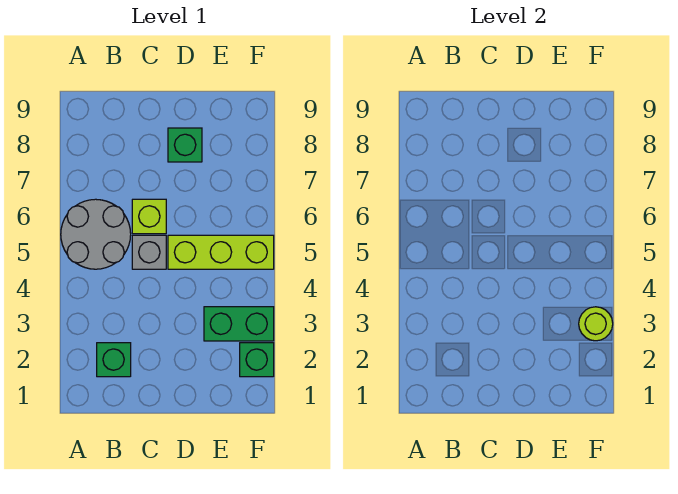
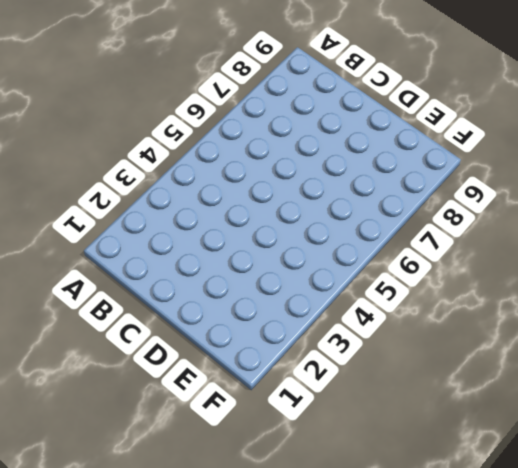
none -> grey 2x2 round brick [61,199,131,269]
none -> green 1x1 brick [97,343,131,377]

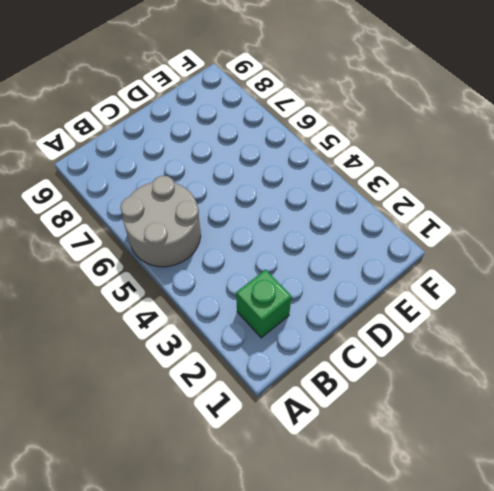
none -> grey 1x1 brick [132,235,166,269]
none -> lime 1x1 brick [132,199,166,234]

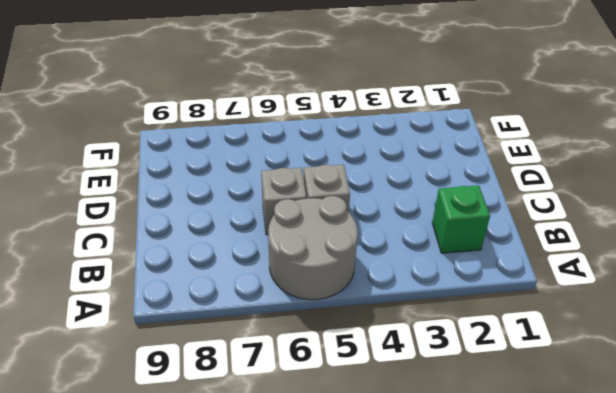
grey 1x1 brick [261,168,306,234] -> lime 1x1 brick [132,199,166,234]
none -> lime 1x3 brick [168,235,274,269]
none -> green 1x1 brick [168,128,202,162]

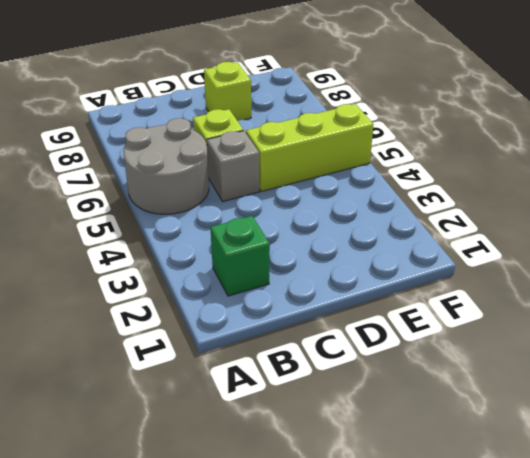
lime 1x1 brick [204,62,251,120] -> green 1x1 brick [168,128,202,162]
none -> green 1x2 brick [204,307,274,341]
none -> green 1x1 brick [240,343,274,377]

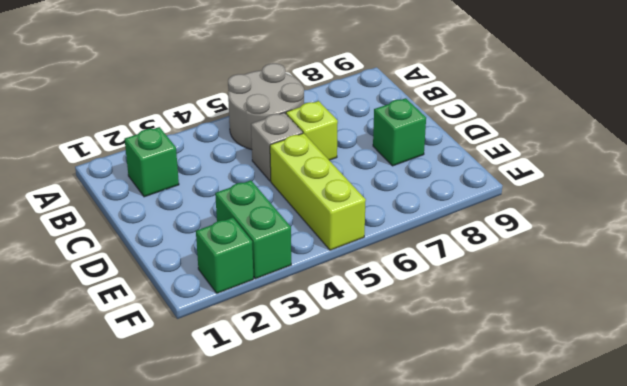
none -> lime 1x1 round brick [579,307,613,341]

